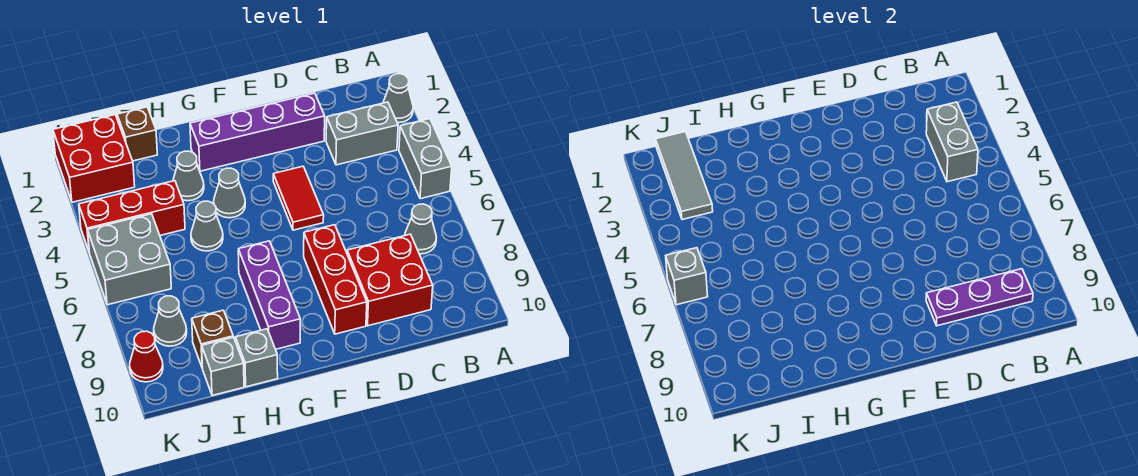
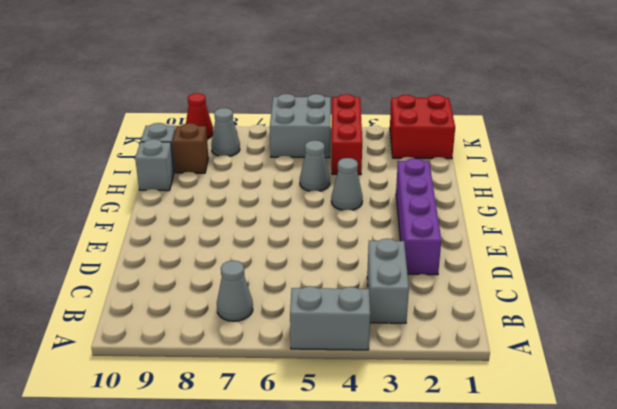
none -> grey 1x1 cone [383,74,413,123]
none -> red 2x2 brick [347,234,433,326]
none -> red 1x2 tile [273,166,324,230]

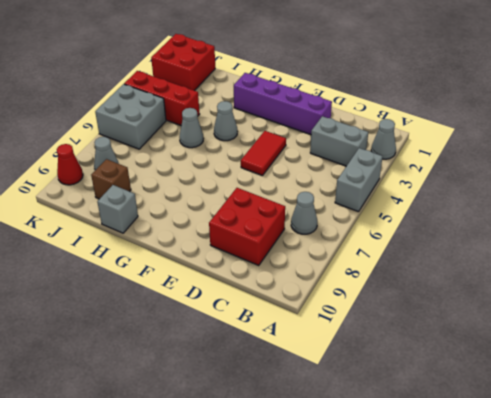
none -> red 1x3 brick [304,225,367,334]
none -> purple 1x3 brick [238,241,300,349]
none -> grey 1x1 cone [173,151,204,201]

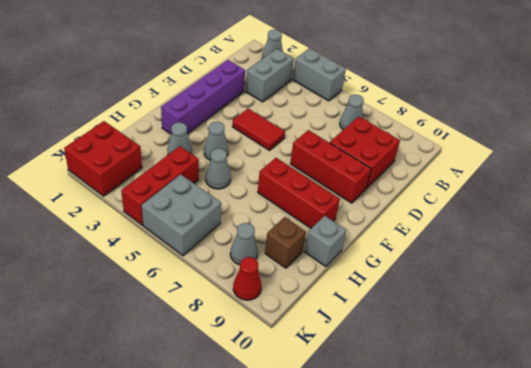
red 1x3 brick [258,158,340,228] -> purple 1x3 brick [238,241,300,349]
none -> brown 1x1 brick [117,107,157,161]
none -> grey 1x1 brick [202,337,244,396]
none -> grey 1x2 brick [926,102,978,182]

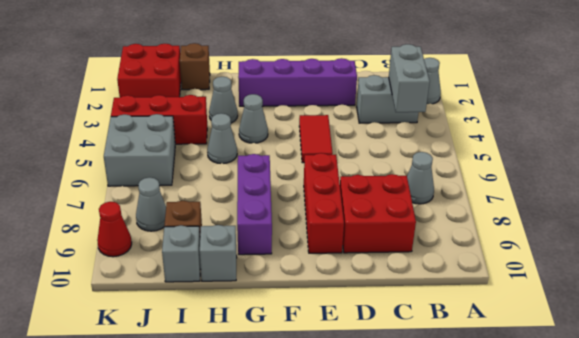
none -> grey 1x2 brick [399,119,452,199]
none -> purple 1x3 plate [926,269,1033,326]
none -> grey 1x3 tile [656,132,713,220]

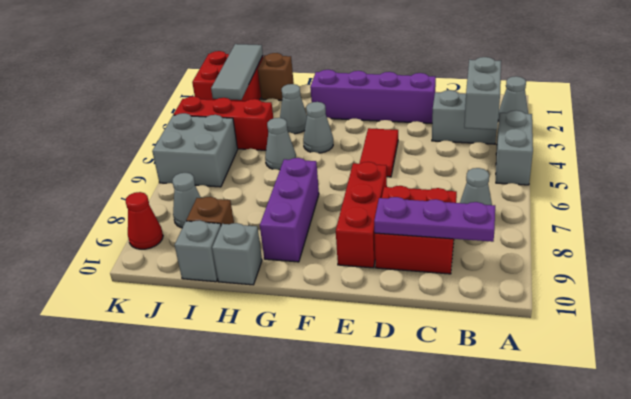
none -> grey 1x1 brick [666,248,708,305]

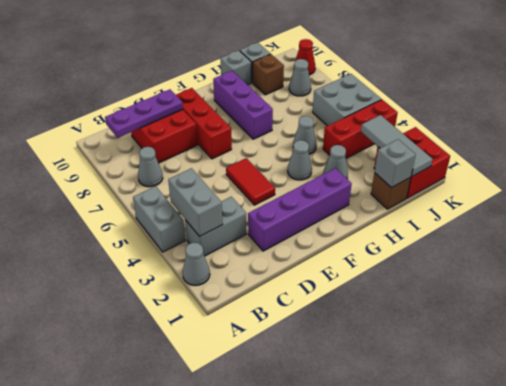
grey 1x1 brick [375,139,416,188] -> grey 1x1 brick moved to [666,248,708,305]

